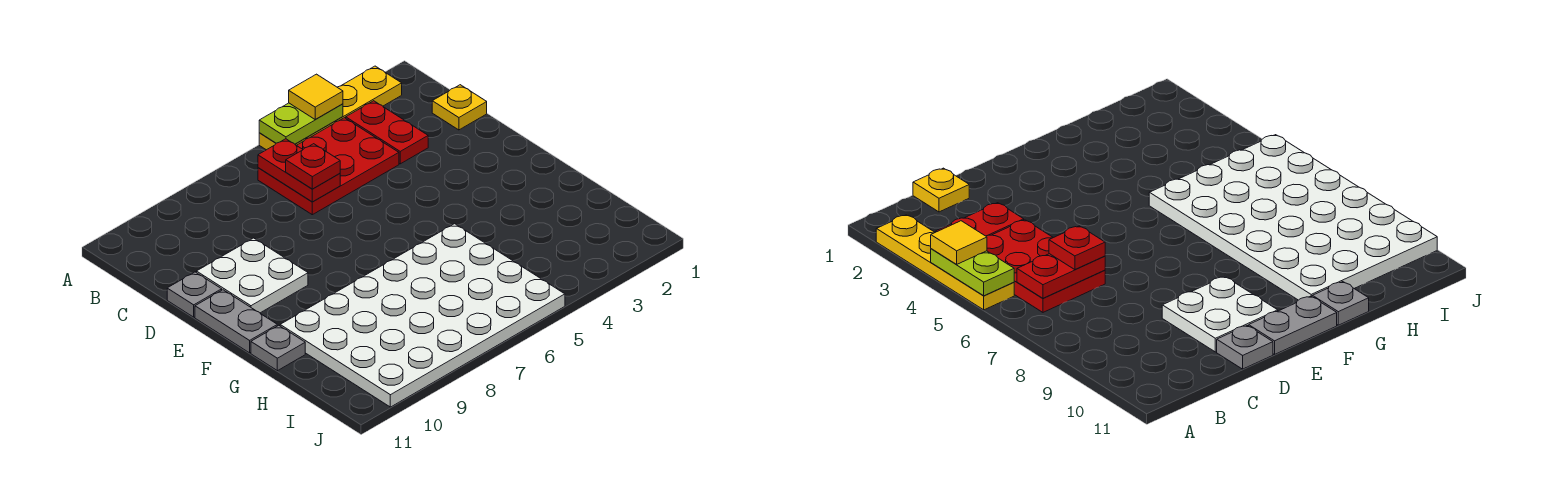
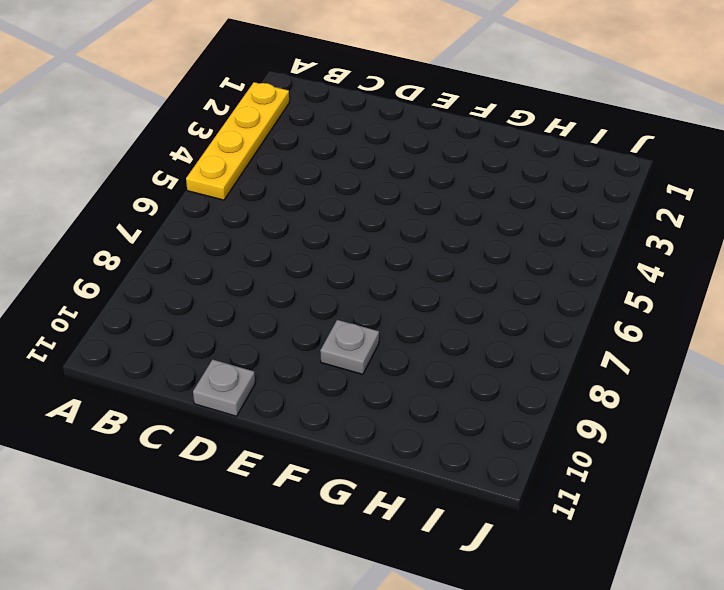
grey 1x1 plate [320,320,379,374] -> grey 1x1 plate moved to [251,325,305,371]
none -> red 1x2 plate [346,101,428,164]
none -> red 2x3 plate [258,118,399,215]
none -> yellow 1x1 plate [432,85,487,130]

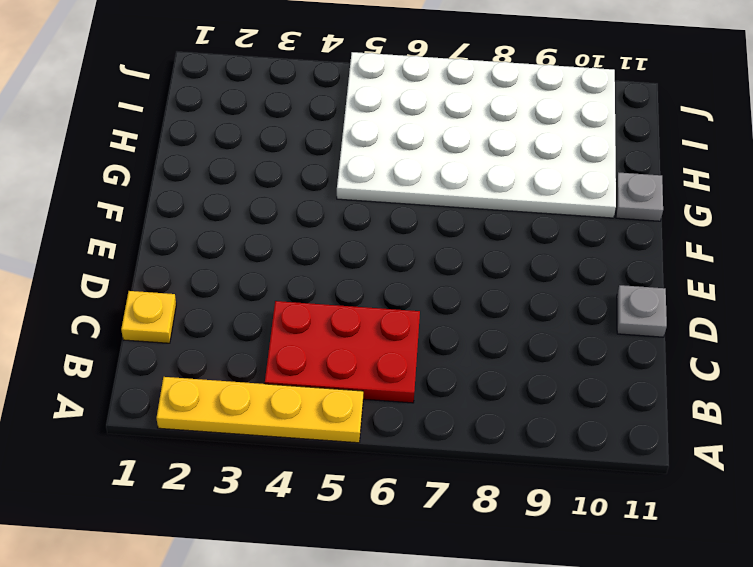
none -> red 1x2 plate [346,101,428,164]
none -> white 2x2 plate [196,238,308,313]
none -> grey 1x2 plate [195,290,277,353]

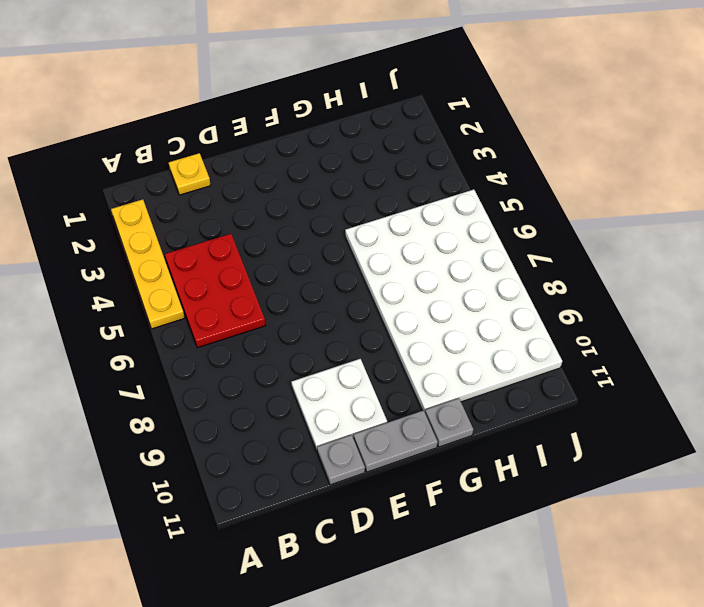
none -> red 1x2 plate [346,101,428,164]
none -> lime 1x2 plate [259,103,343,144]
none -> red 1x2 plate [258,139,340,202]

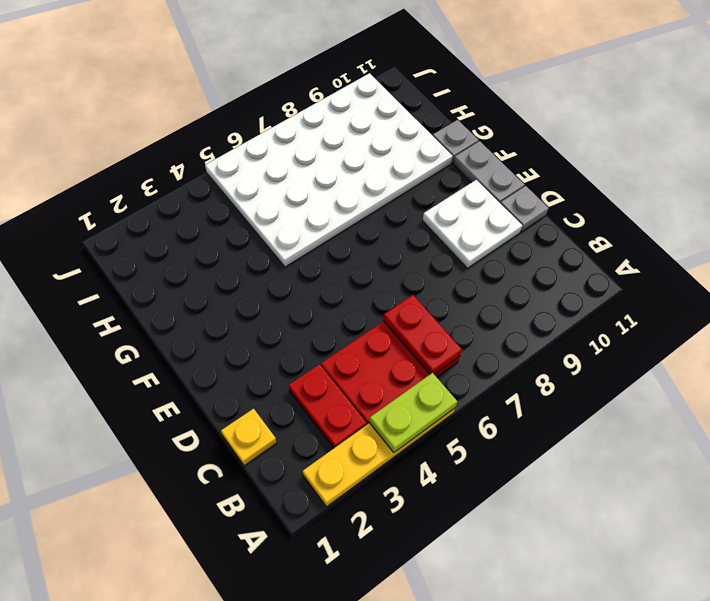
none -> yellow 1x1 tile [289,74,343,120]
none -> red 1x1 plate [286,144,340,189]

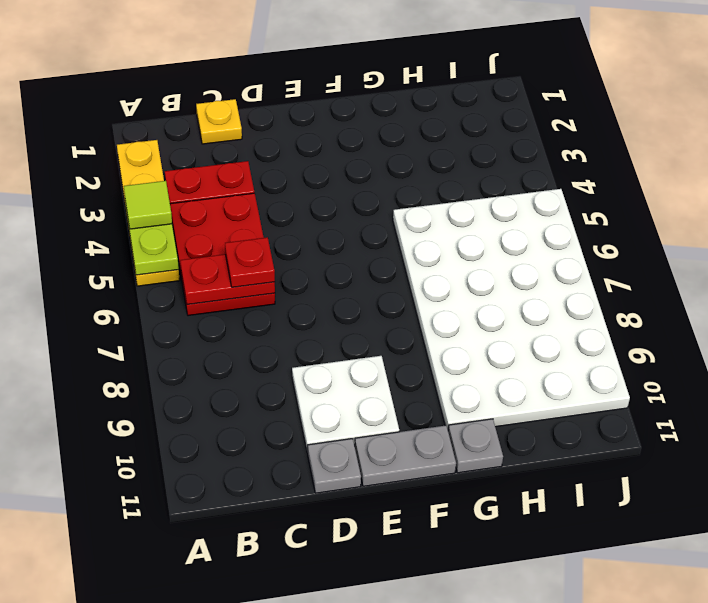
lime 1x1 tile [124,181,172,229] -> yellow 1x1 tile [289,74,343,120]

